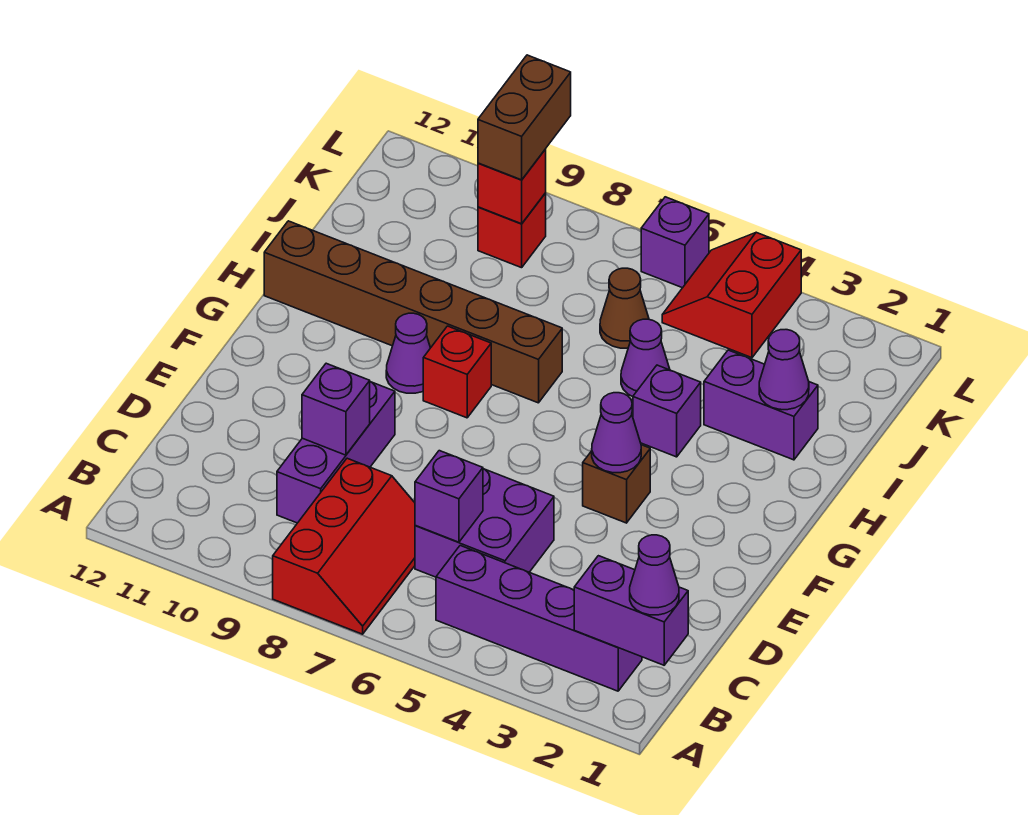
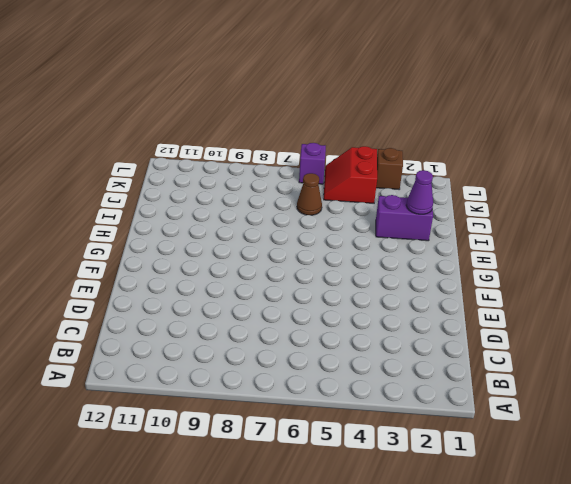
brown 1x1 brick [376,148,403,189] -> brown 1x1 brick moved to [583,445,650,523]
none -> red 2x3 slope [273,458,415,634]
none -> purple 1x4 brick [436,546,642,691]
none -> purple 2x2 brick [415,469,554,577]

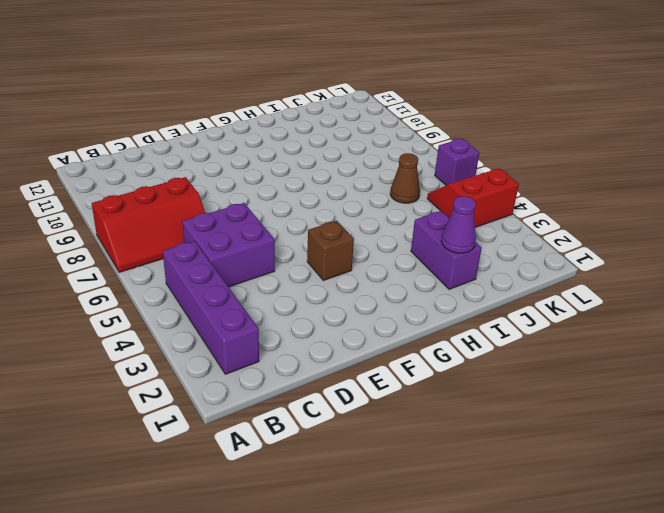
none -> purple 1x3 brick [277,382,395,523]
none -> red 1x1 brick [423,326,491,418]
none -> purple 1x1 cone [386,313,430,393]

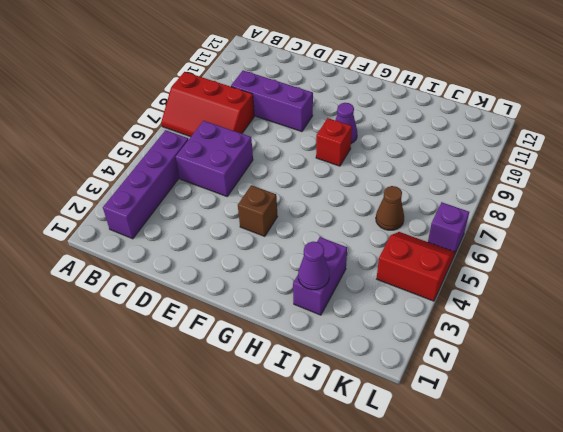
none -> purple 1x1 brick [633,365,701,457]
none -> brown 1x6 brick [264,221,562,403]
none -> purple 1x1 cone [621,319,670,397]

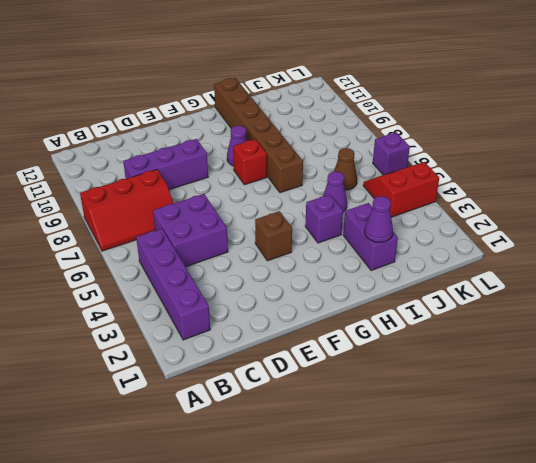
none -> red 1x1 brick [478,193,546,268]
none -> purple 1x2 brick [574,556,688,665]
none -> purple 1x1 brick [415,451,483,542]

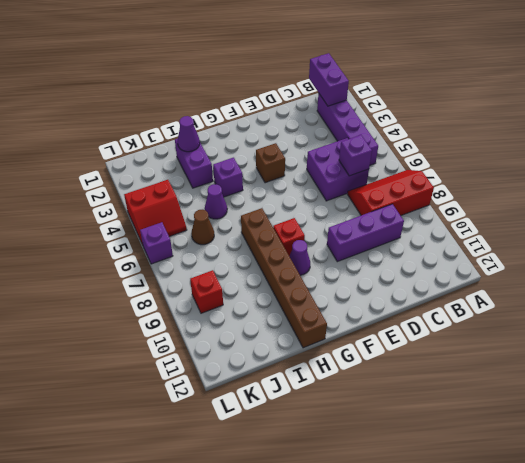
none -> purple 1x1 brick [302,363,370,455]
none -> purple 1x1 cone [592,393,641,473]
none -> red 1x1 brick [478,149,546,224]

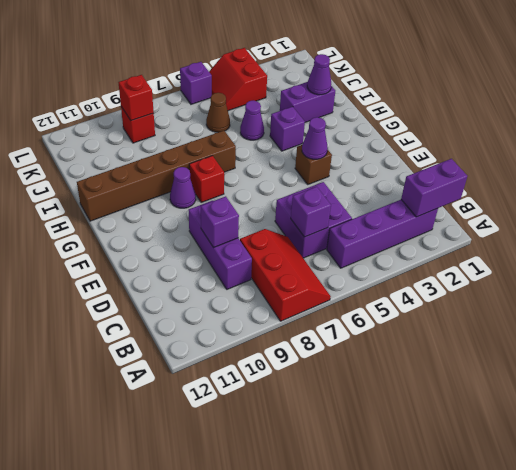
none -> purple 1x1 cone [630,535,679,615]
none -> brown 1x2 brick [478,55,571,180]

